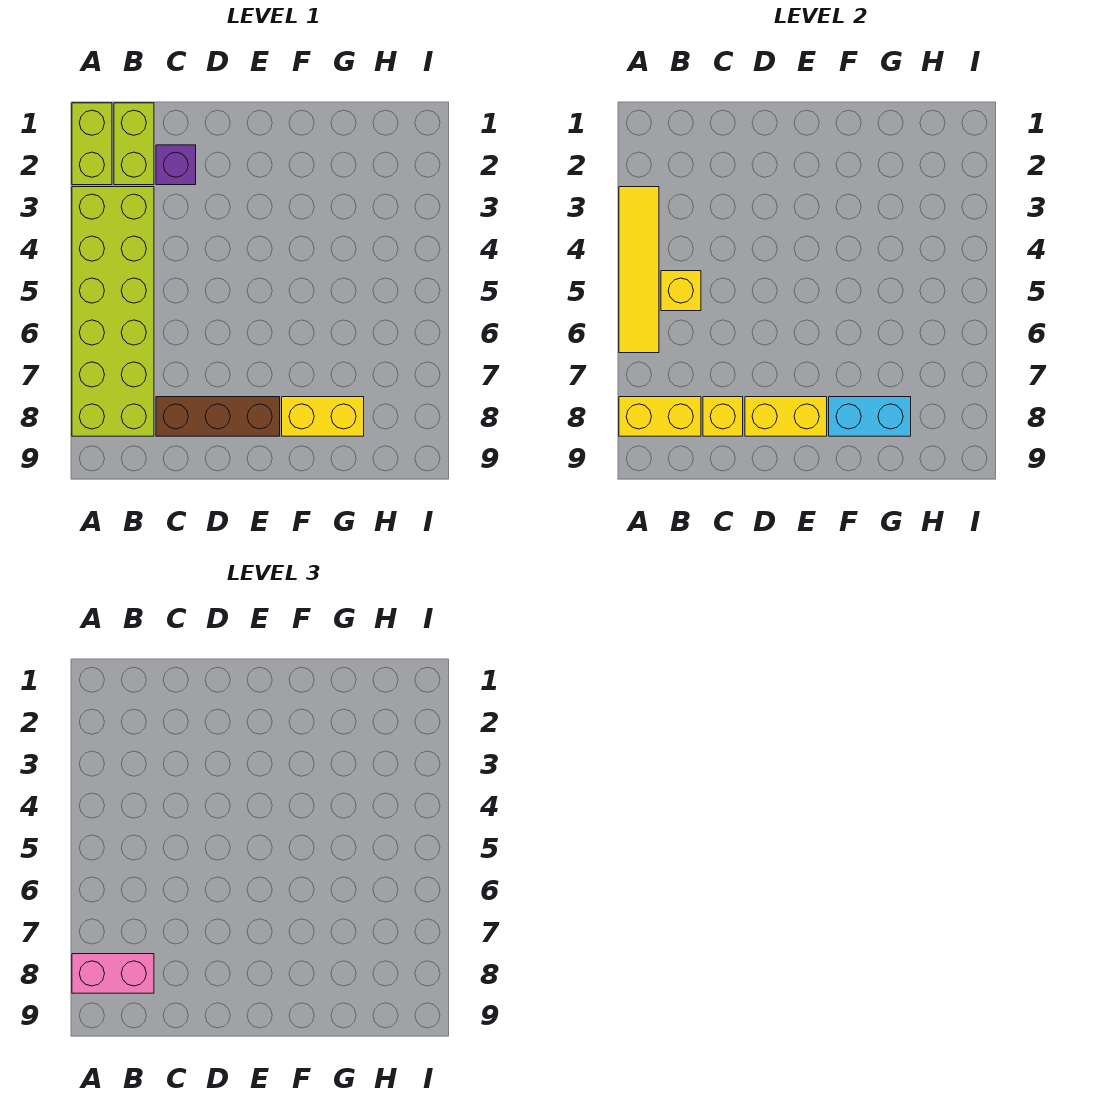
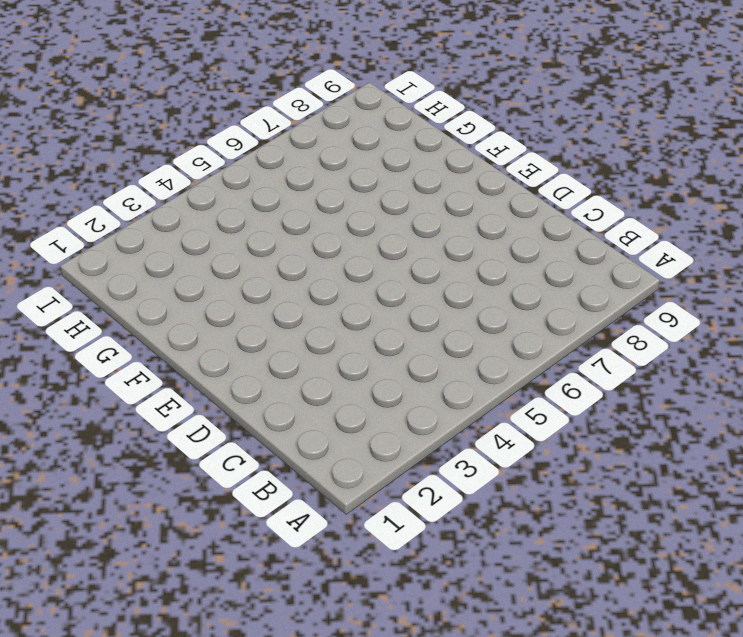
none -> lime 1x2 brick [72,103,112,185]
none -> lime 2x6 brick [72,187,154,436]
none -> lime 1x2 brick [114,103,154,185]

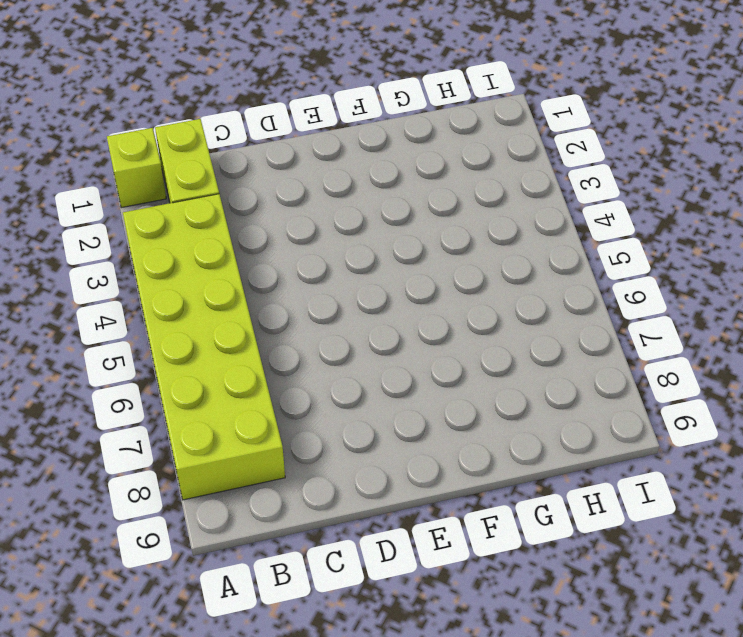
lime 1x1 brick [107,128,166,208] -> lime 1x2 brick [72,103,112,185]
none -> purple 1x1 brick [156,145,196,185]
none -> brown 1x3 brick [156,397,280,436]
none -> yellow 1x2 brick [282,397,364,436]

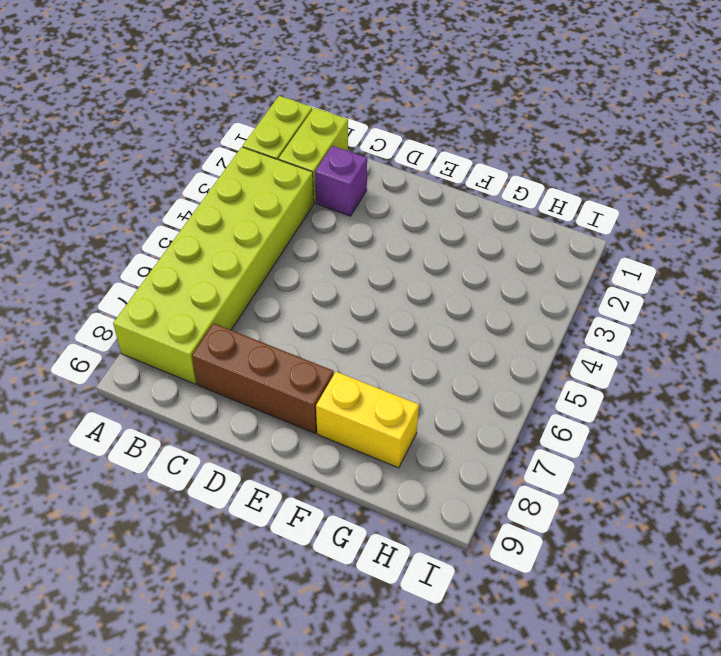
none -> yellow 1x4 tile [619,187,659,353]
none -> yellow 1x2 brick [619,397,701,436]
none -> yellow 1x1 brick [661,271,701,311]

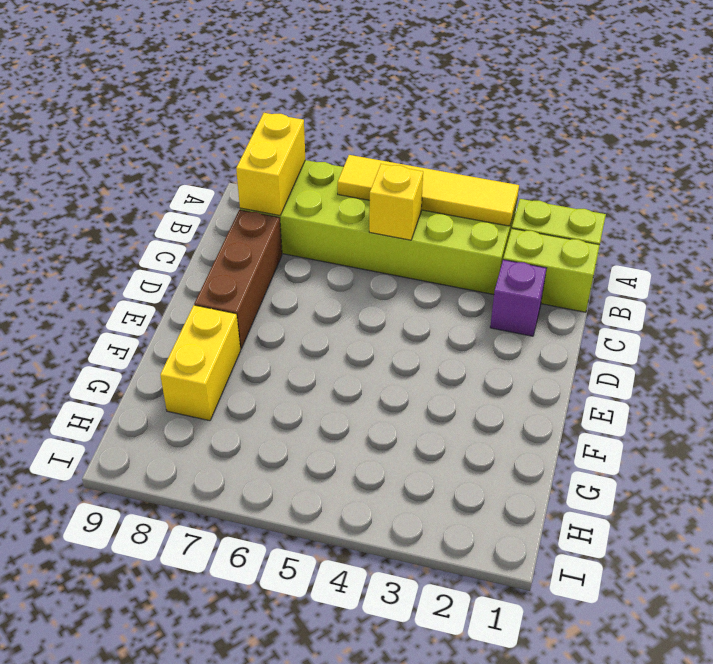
none -> yellow 1x1 brick [703,397,743,436]
none -> yellow 1x2 brick [745,397,827,436]
none -> cyan 1x2 brick [829,397,911,436]

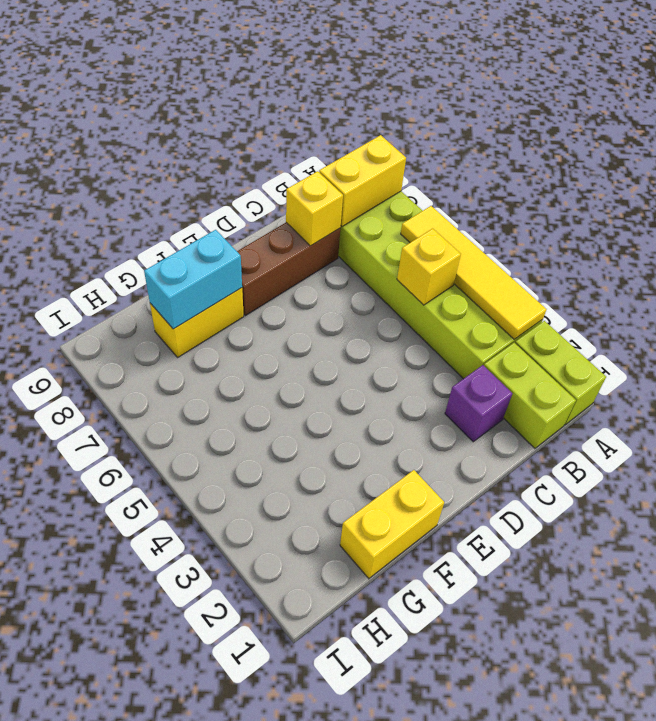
yellow 1x2 brick [340,470,444,579] -> yellow 1x2 brick moved to [745,397,827,436]
none -> pink 1x2 brick [72,954,154,993]

